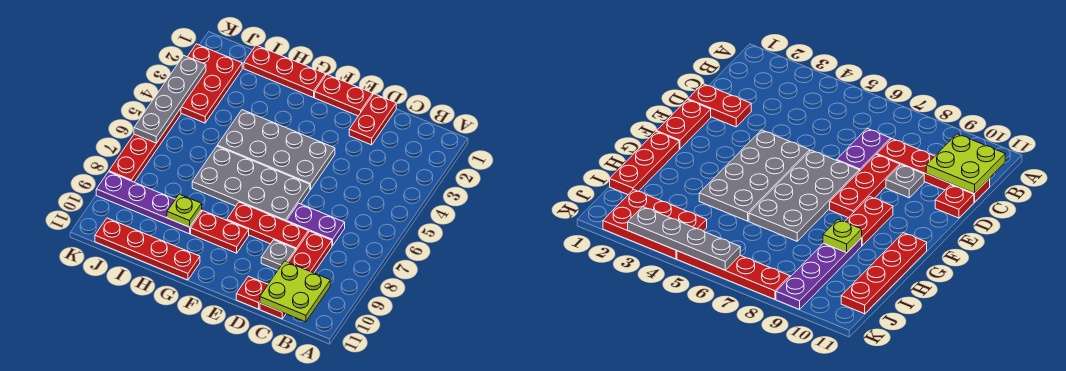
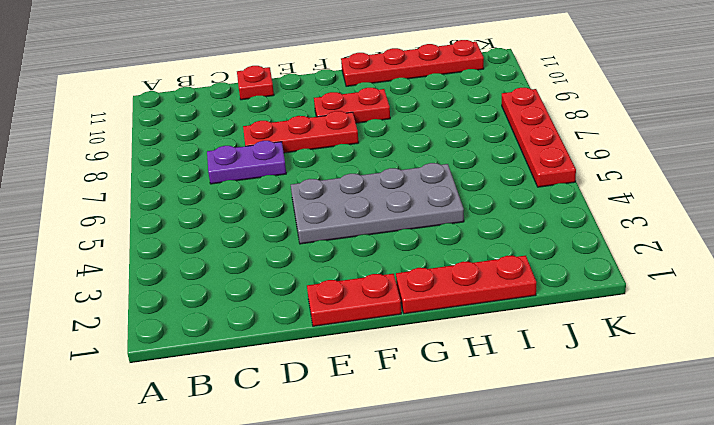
none -> red 1x4 plate [260,231,332,319]
none -> red 1x2 plate [349,94,396,145]
none -> grey 1x1 plate [261,240,296,270]

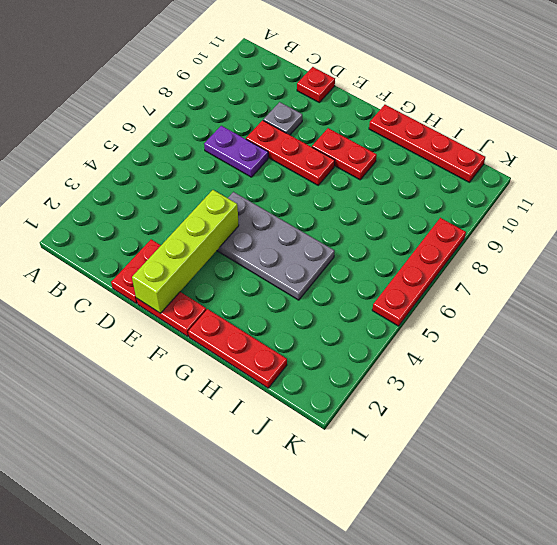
lime 1x4 brick [132,190,239,313] -> none
none -> red 1x4 plate [260,231,332,319]
none -> grey 2x4 plate [192,146,310,222]
none -> purple 1x4 plate [96,172,202,234]

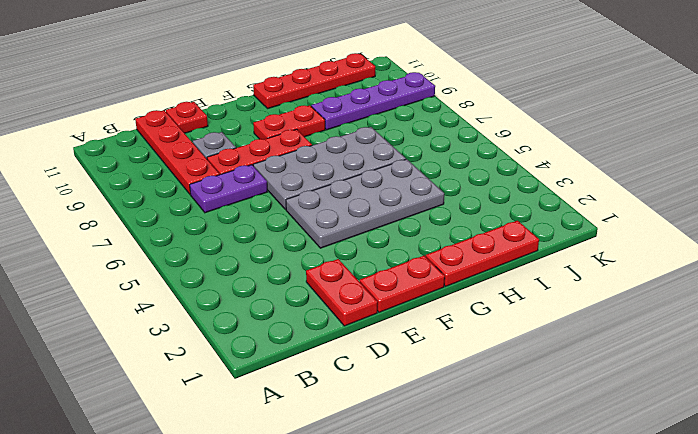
none -> red 2x3 plate [181,44,242,123]
none -> red 1x4 plate [109,108,181,182]
none -> lime 2x2 plate [260,261,330,322]

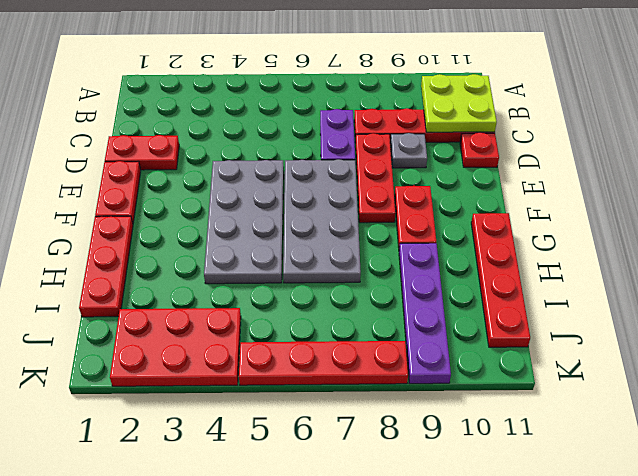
none -> lime 1x1 plate [167,194,202,227]
none -> grey 1x4 plate [134,56,206,143]

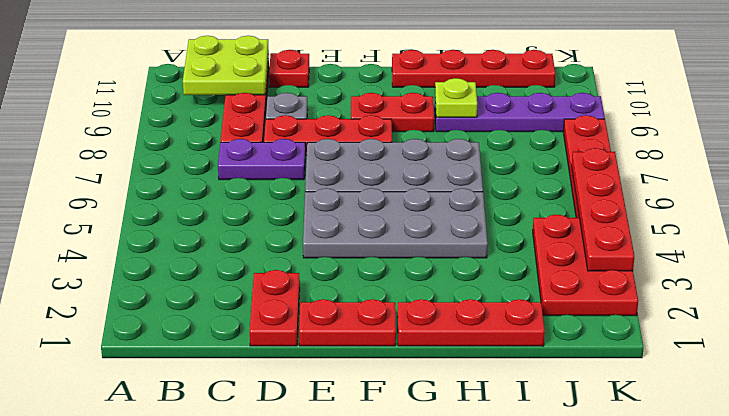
red 1x4 plate [572,148,634,271] -> grey 1x4 plate [134,56,206,143]

